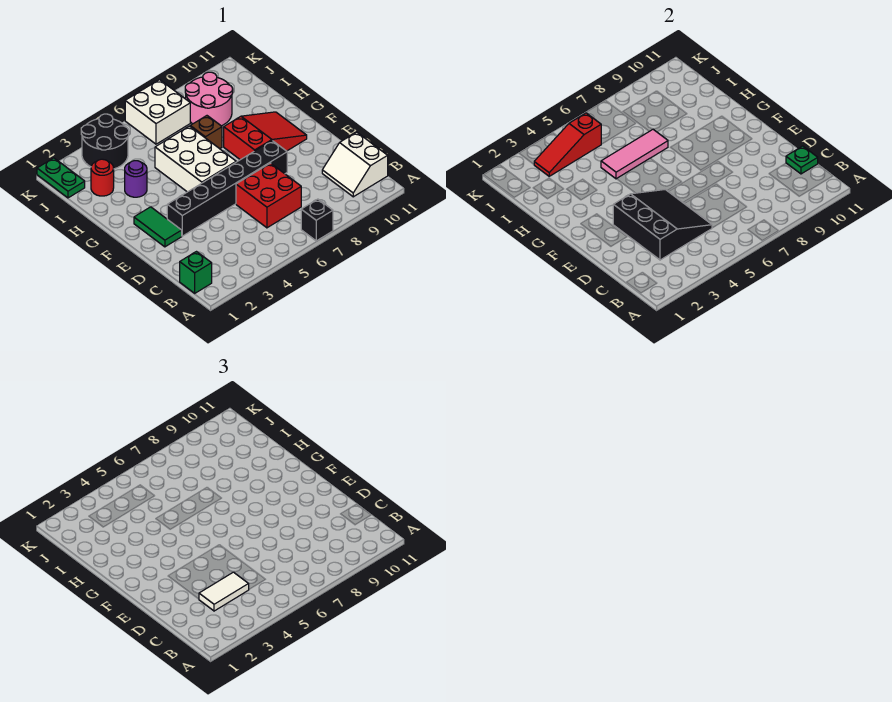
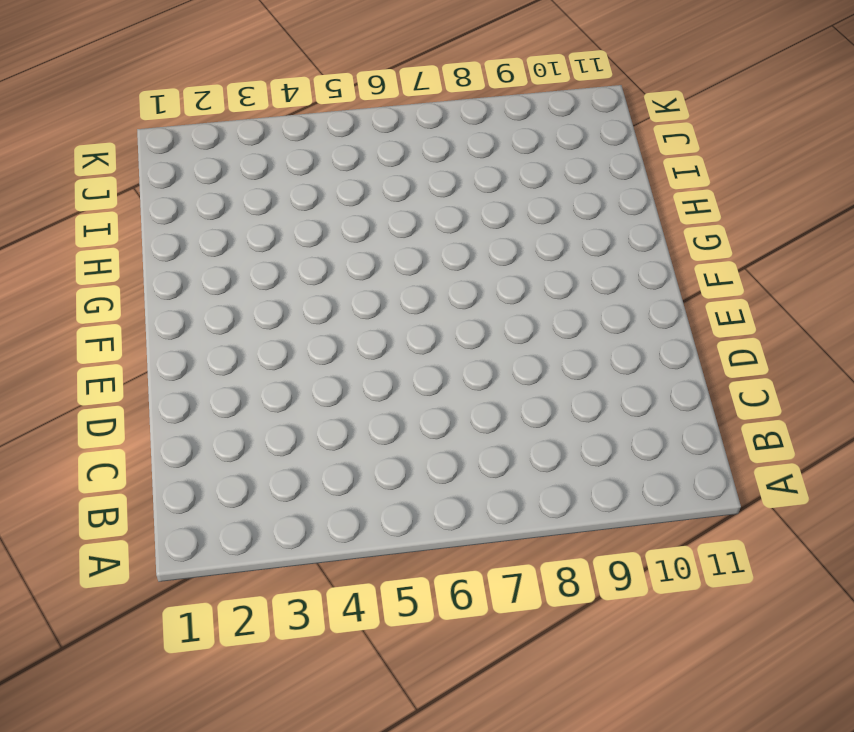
none -> black 1x1 brick [301,199,333,241]
none -> green 1x1 brick [180,252,212,293]
none -> white 2x2 slope [322,132,388,197]

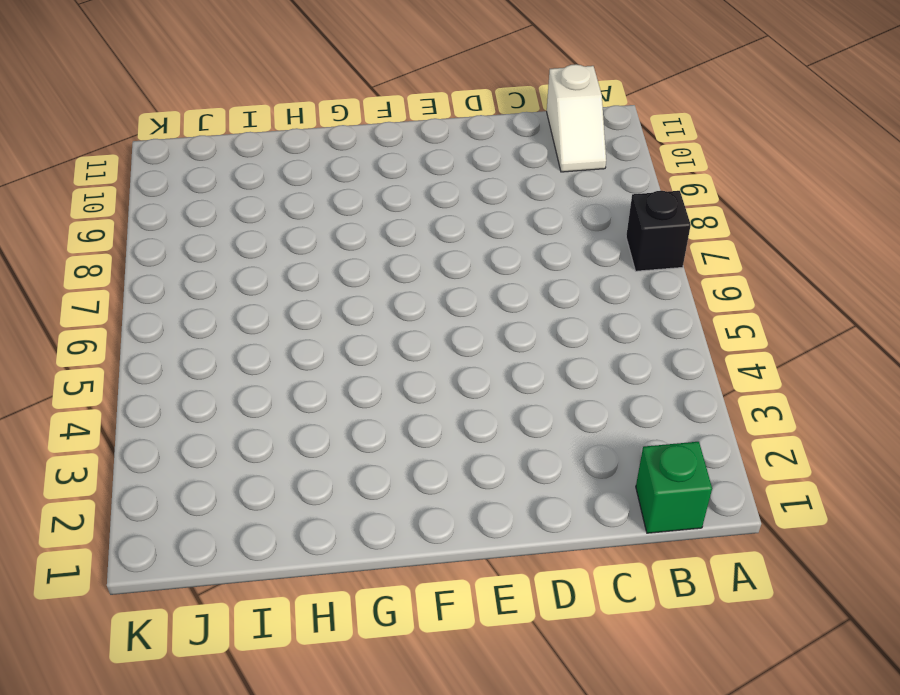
white 1x2 slope [547,64,606,172] -> white 2x2 slope [322,132,388,197]
none -> red 2x2 brick [236,163,301,228]
none -> green 1x2 tile [134,207,182,247]
none -> black 1x6 brick [167,141,287,236]

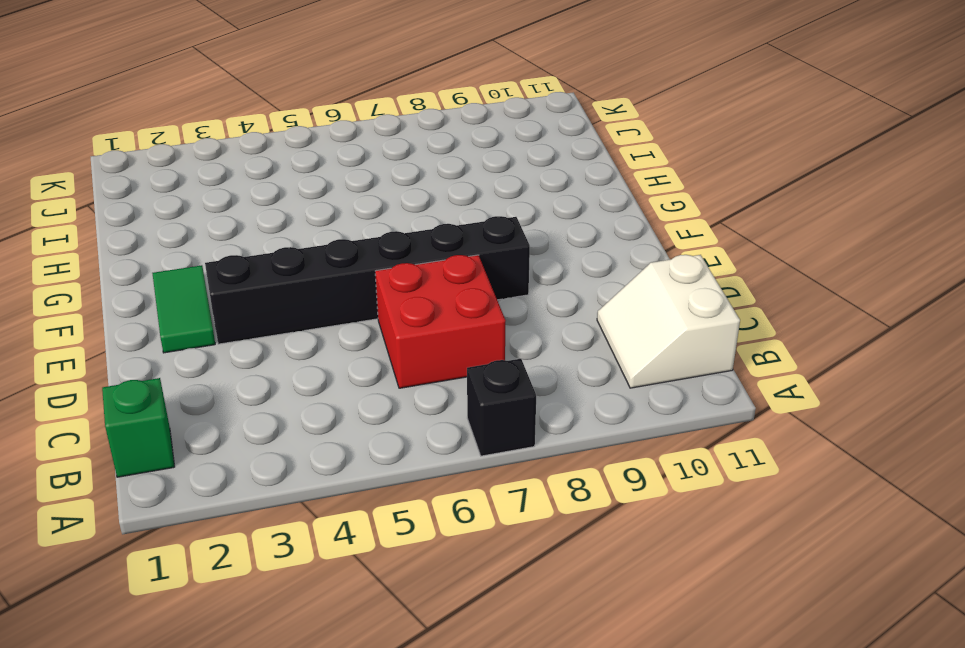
none -> white 2x3 brick [155,126,236,192]
none -> red 2x3 slope [224,112,307,160]
none -> purple 1x1 round brick [125,161,147,197]

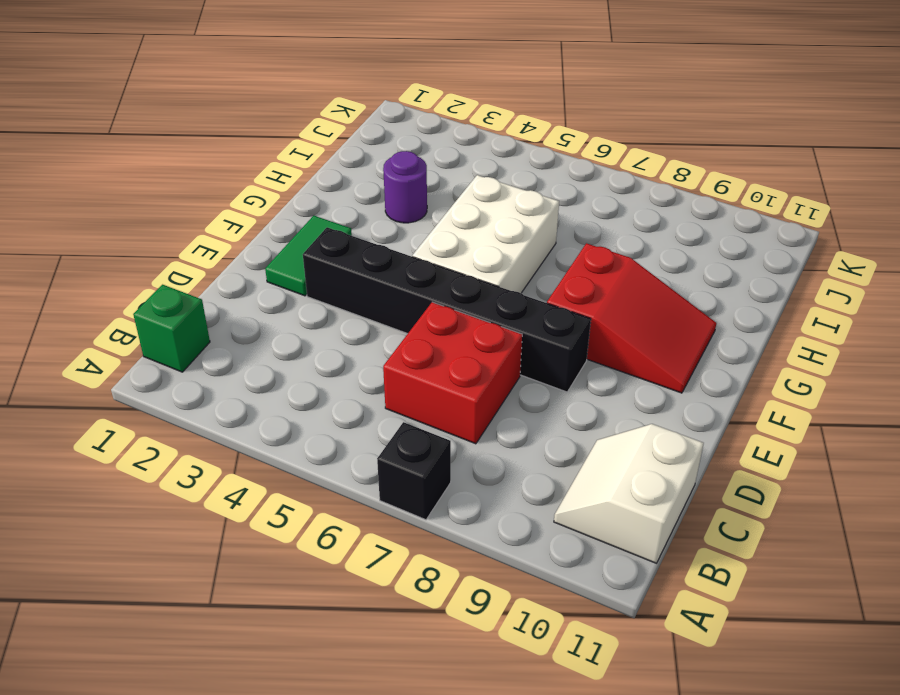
none -> brown 1x1 brick [190,116,222,149]
none -> red 1x1 round brick [91,159,114,196]
none -> pink 2x2 round brick [185,72,233,126]

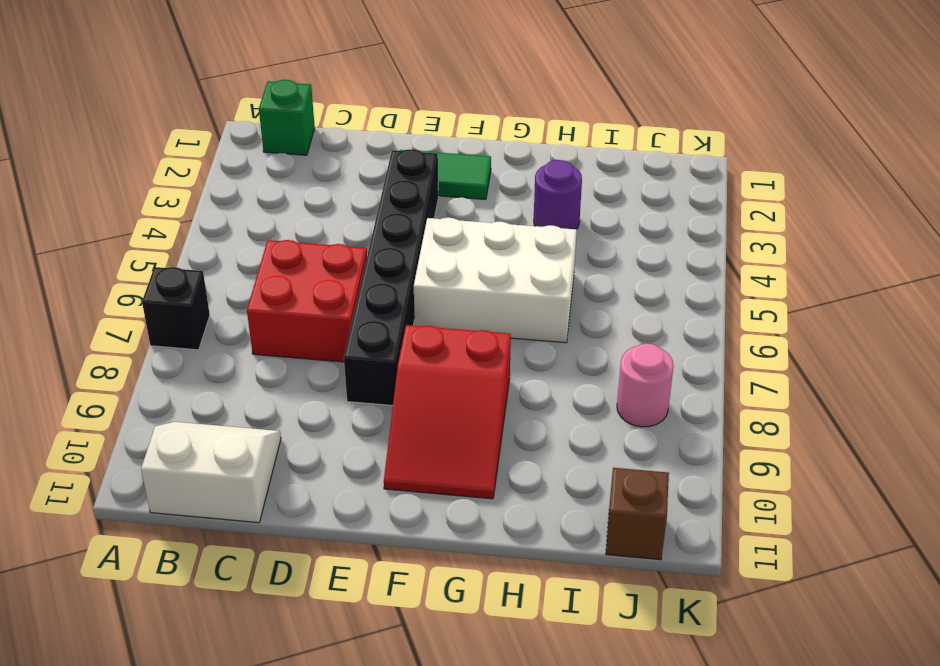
pink 1x1 round brick [617,344,674,427] -> pink 2x2 round brick [185,72,233,126]
brown 1x1 brick [606,468,669,560] -> brown 1x1 brick moved to [190,116,222,149]
none -> red 1x1 round brick [91,159,114,196]
none -> green 1x2 plate [37,158,85,198]
none -> black 2x2 round brick [81,114,129,169]

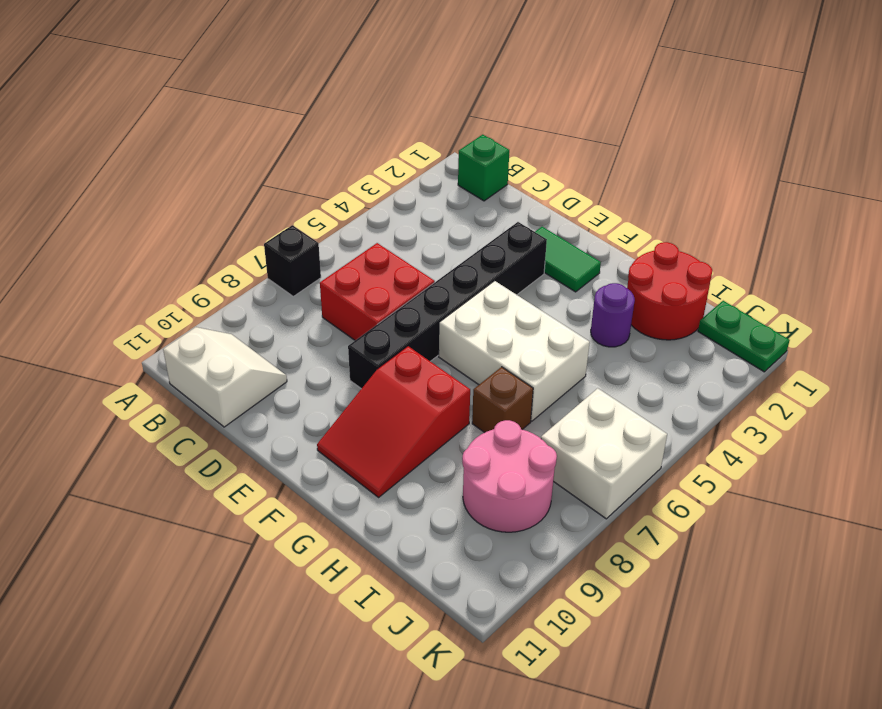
red 2x2 round brick [627,242,712,340] -> red 1x1 round brick [91,159,114,196]
none -> black 2x2 round brick [81,114,129,169]
none -> black 3x3 slope [613,190,712,260]
none -> green 1x1 plate [786,146,818,174]

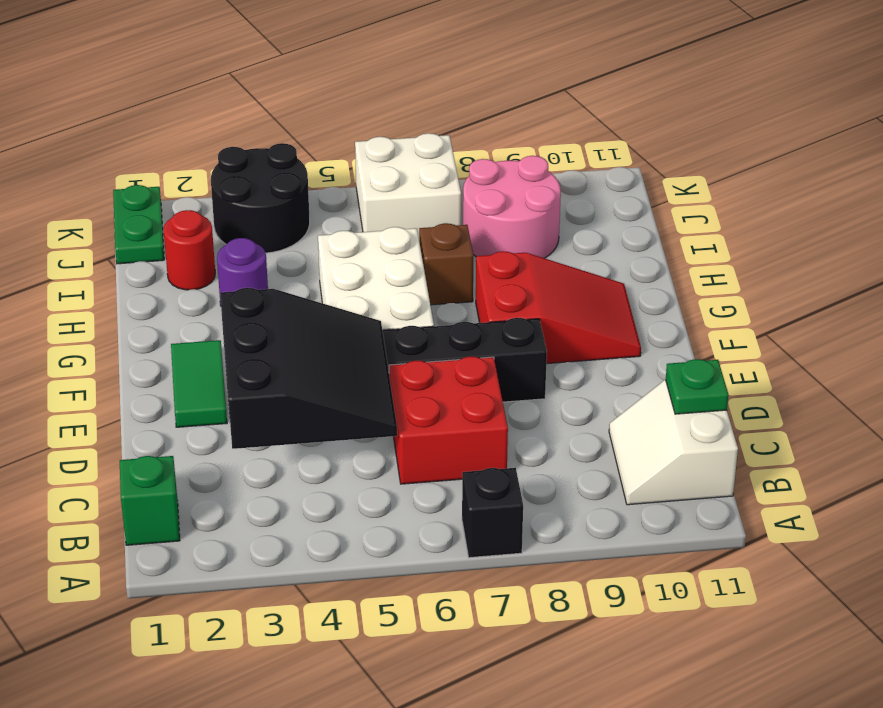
none -> pink 1x3 tile [601,130,668,179]
none -> red 1x3 slope [534,113,601,176]
none -> white 1x2 tile [199,572,249,611]

